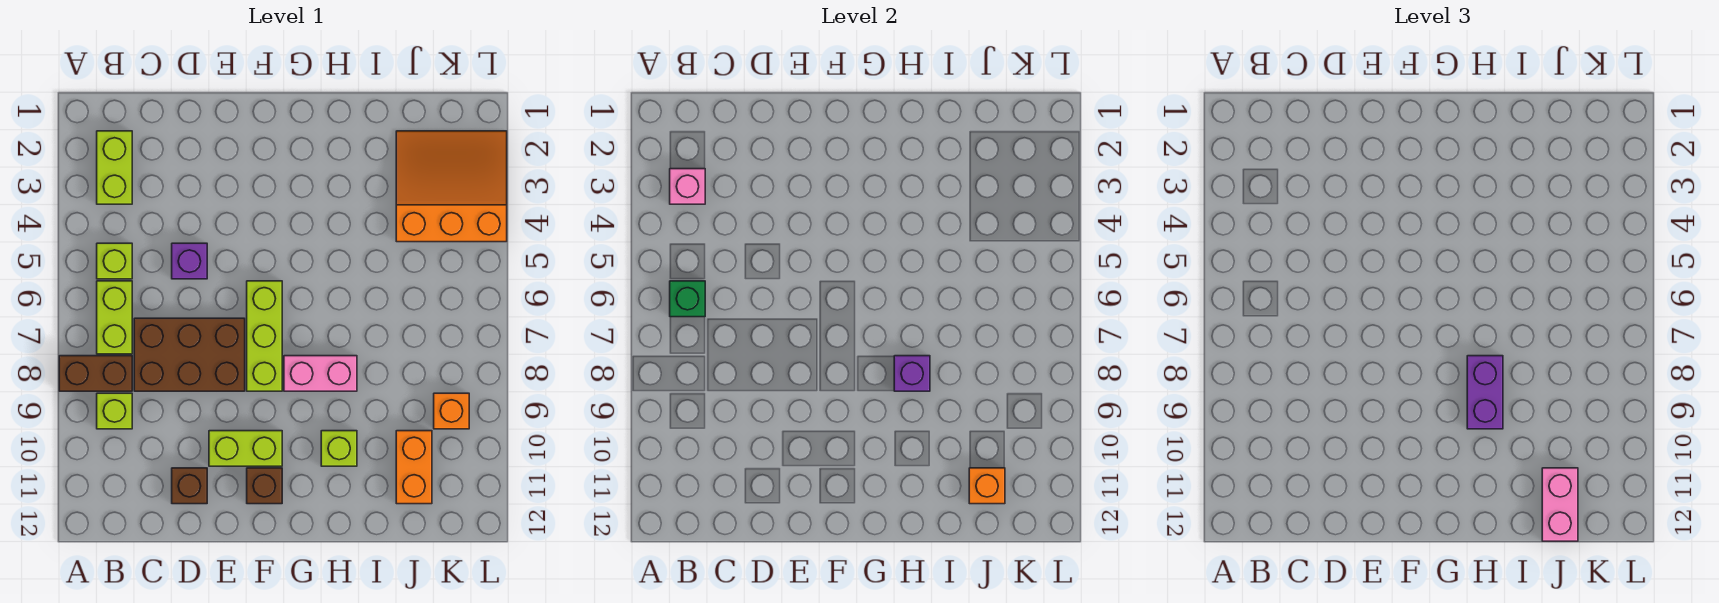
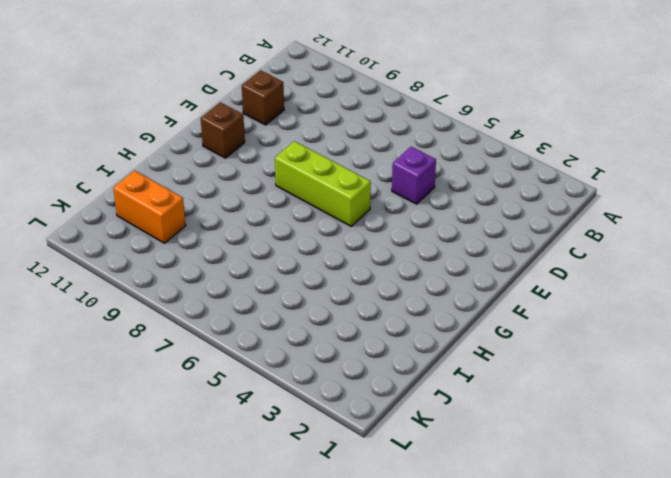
none -> brown 1x2 brick [59,356,132,391]
none -> lime 1x2 brick [97,131,132,204]
none -> lime 1x1 brick [97,243,132,279]

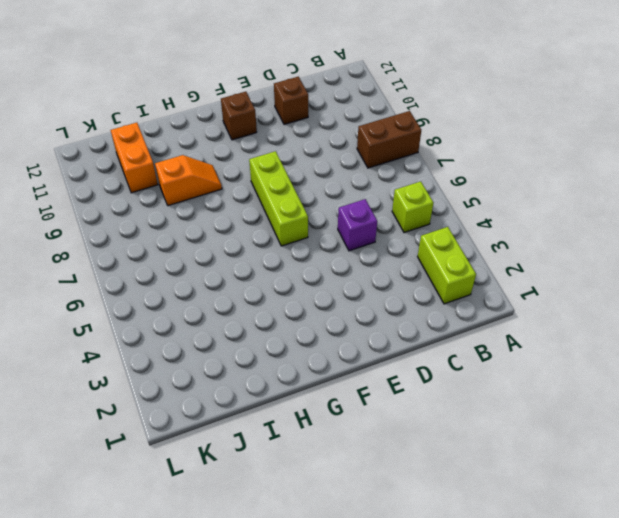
orange 1x2 slope [155,155,222,206] -> none
none -> lime 1x2 brick [97,281,132,354]
none -> lime 1x1 brick [97,393,132,429]
none -> brown 2x3 brick [134,318,245,391]

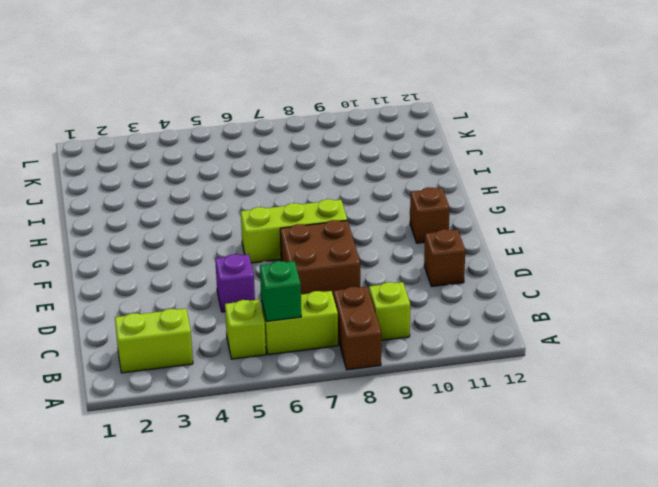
brown 2x2 brick [280,220,360,294] -> brown 2x3 brick [134,318,245,391]
none -> lime 1x2 brick [209,431,282,466]
none -> pink 1x2 brick [284,356,357,391]
none -> lime 1x1 brick [321,431,357,466]

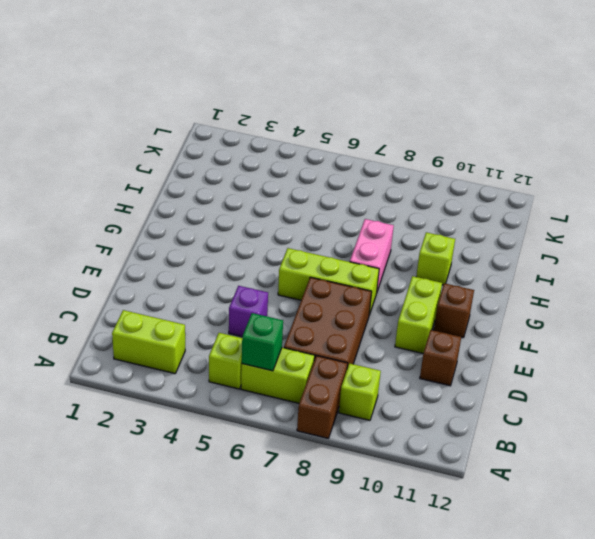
none -> orange 3x3 slope [396,131,507,242]
none -> orange 1x2 brick [396,431,432,504]
none -> orange 1x1 brick [434,393,469,429]

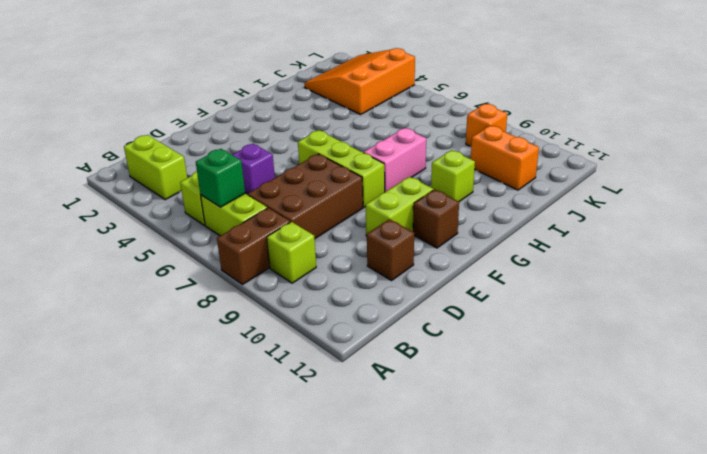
none -> pink 1x1 brick [670,169,705,204]
none -> purple 1x1 brick [894,356,930,391]
none -> orange 1x1 brick [969,468,1005,504]

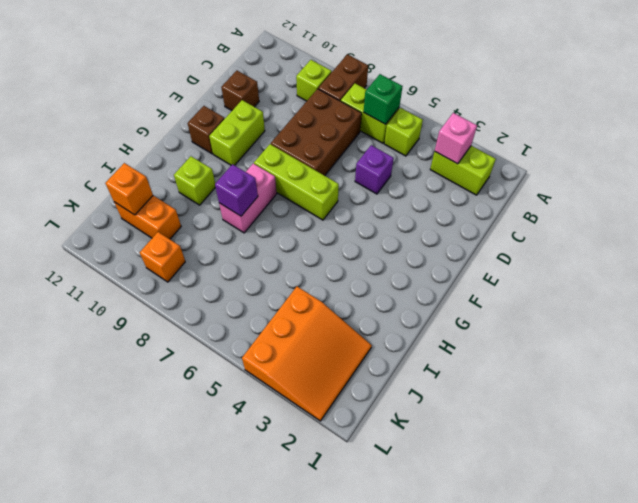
none -> purple 1x2 brick [1467,356,1503,429]
none -> pink 1x2 brick [1542,468,1578,541]

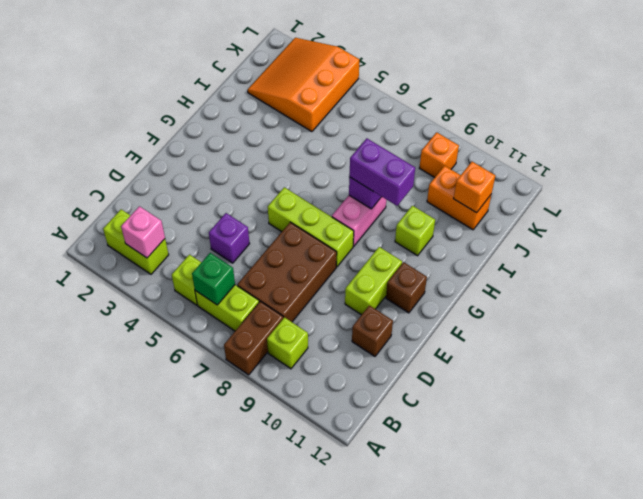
none -> pink 1x2 brick [1542,468,1578,541]

